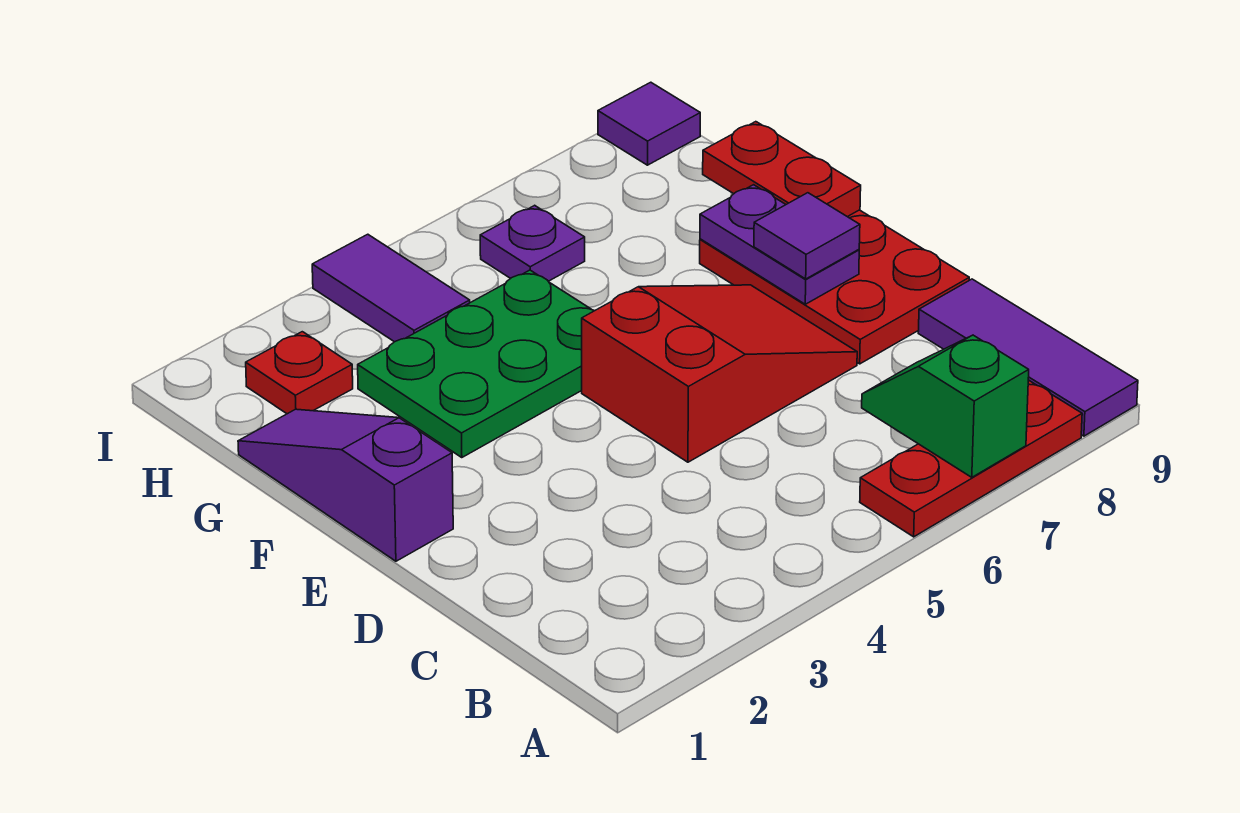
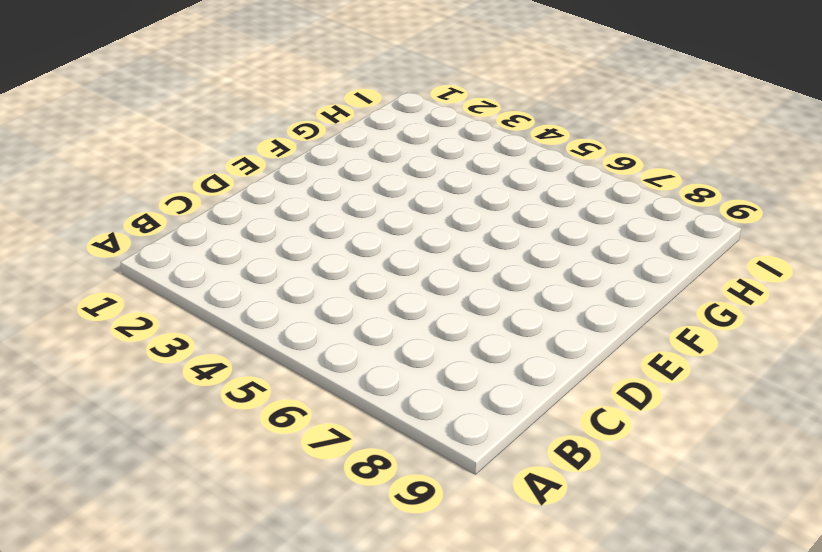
none -> red 1x3 plate [860,380,1082,537]
none -> purple 1x3 tile [918,279,1138,436]
none -> red 2x3 slope [582,285,857,462]

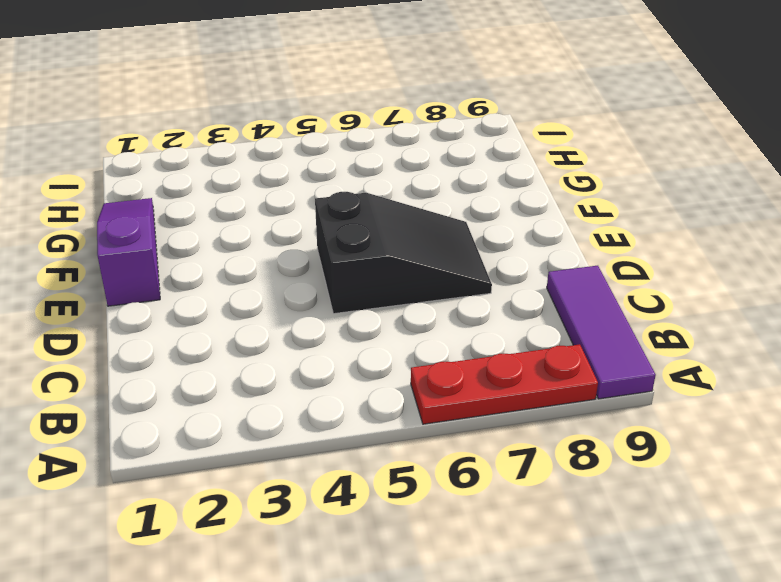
black 2x3 slope [315,192,492,314] -> red 2x3 slope [582,285,857,462]
none -> red 2x3 plate [700,210,969,364]
none -> green 2x3 plate [358,270,594,458]
none -> red 1x1 plate [246,332,353,414]

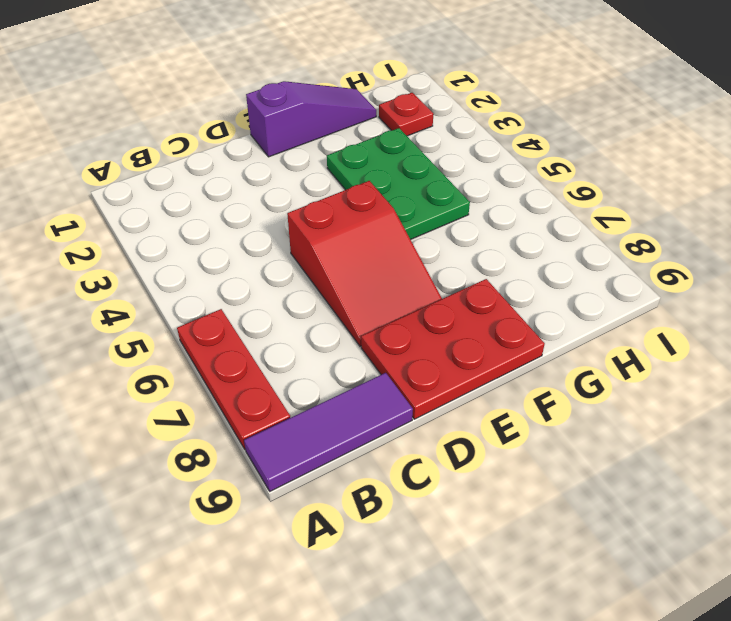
none -> purple 1x2 tile [312,234,470,342]
none -> purple 1x1 plate [480,205,585,281]
none -> purple 1x1 tile [598,82,700,165]

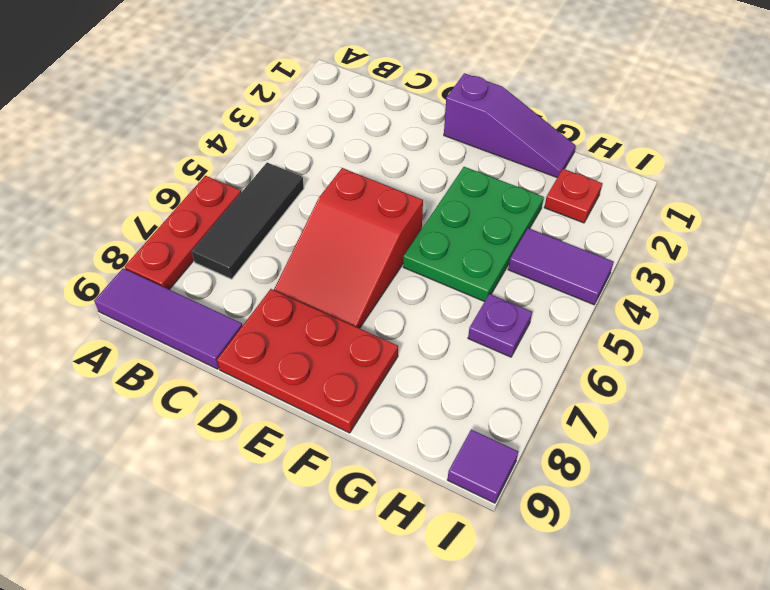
black 1x3 tile [192,163,304,279] -> none
none -> green 1x2 slope [862,335,1029,477]
none -> purple 1x2 plate [700,185,859,304]
none -> red 1x2 plate [703,122,861,217]

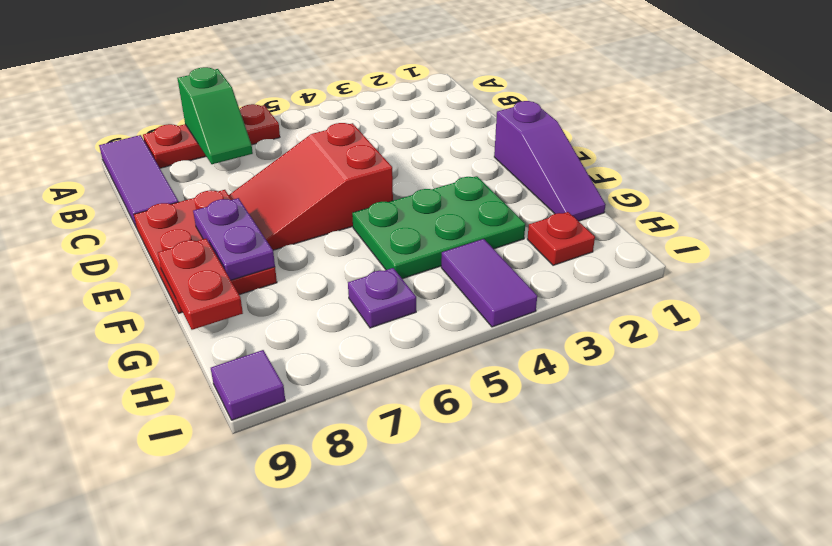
none -> purple 1x1 tile [754,193,860,279]

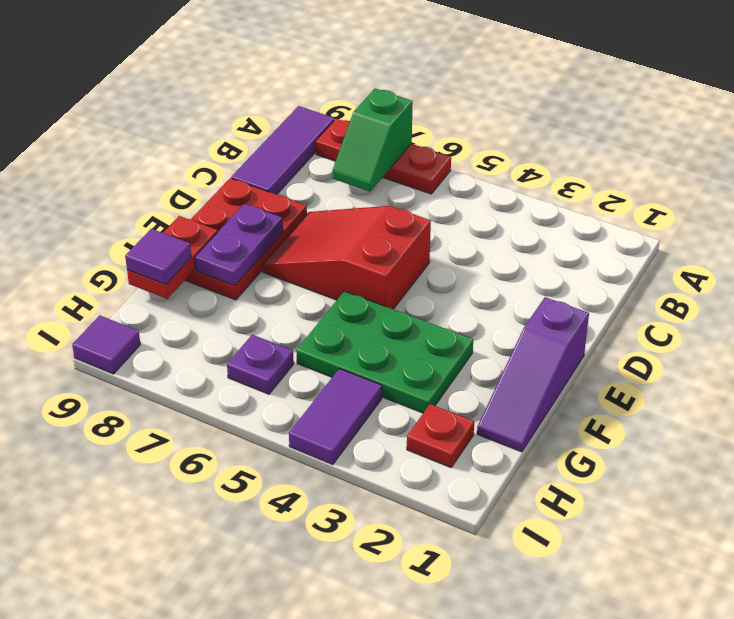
purple 1x1 tile [125,229,191,285] -> purple 1x1 tile moved to [754,193,860,279]

